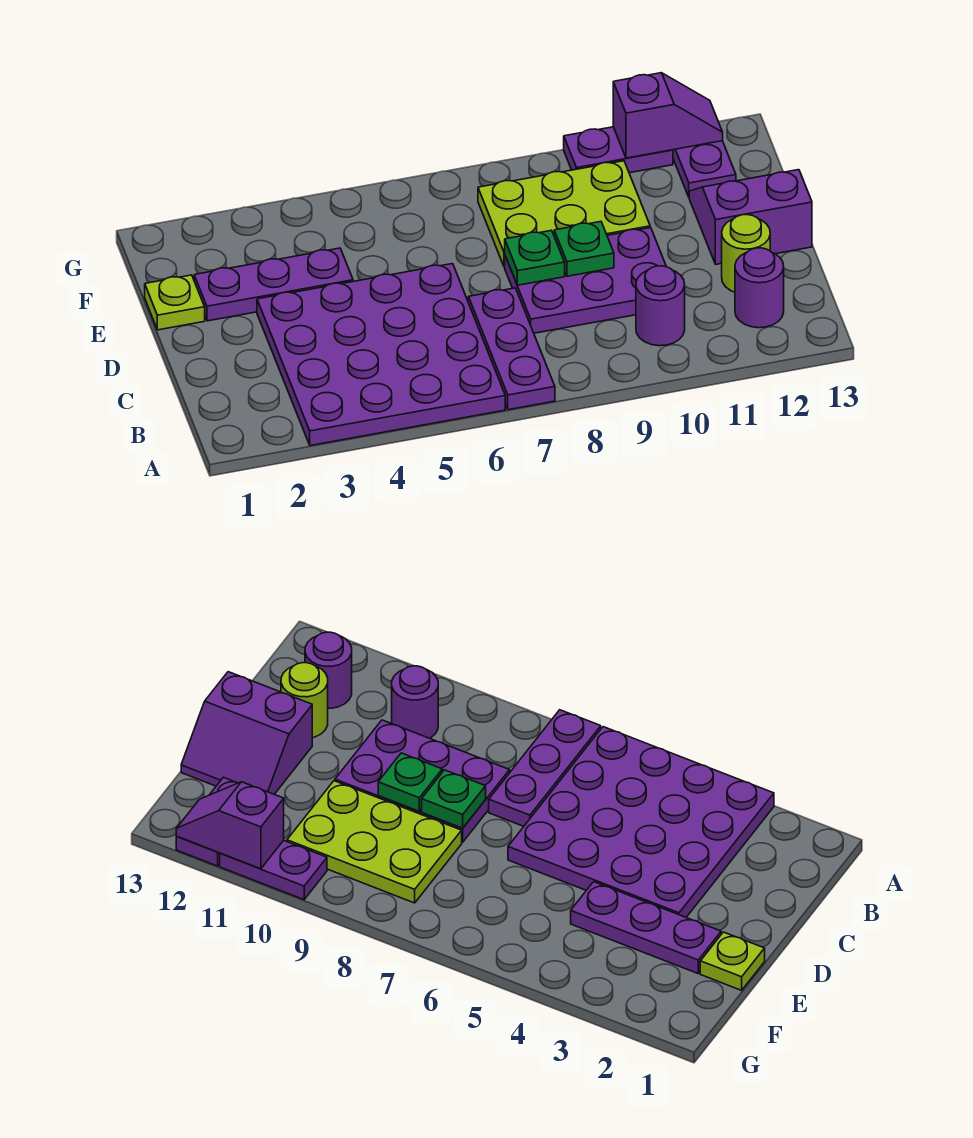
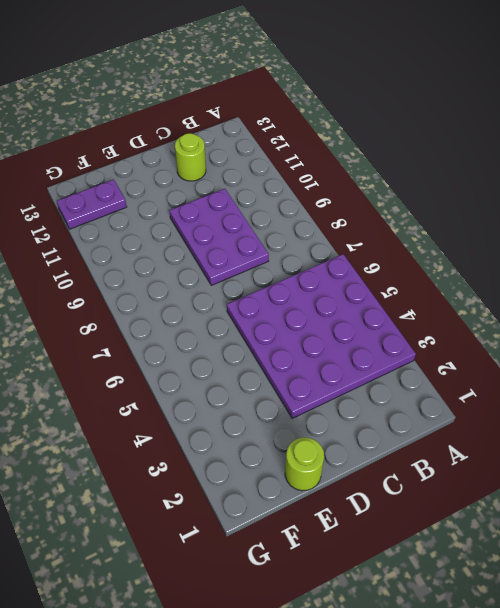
lime 1x1 round brick [285,438,324,491] -> lime 1x1 plate [145,275,205,330]
none -> purple 1x3 plate [468,288,555,410]
none -> purple 1x1 round brick [636,266,685,346]
none -> purple 1x1 round brick [735,248,784,328]

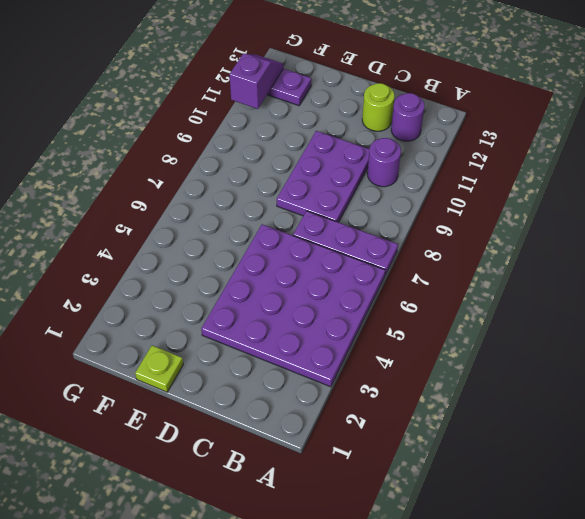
none -> purple 2x2 slope [689,170,812,264]
none -> purple 1x3 plate [194,248,353,321]
none -> lime 2x3 plate [478,161,650,267]

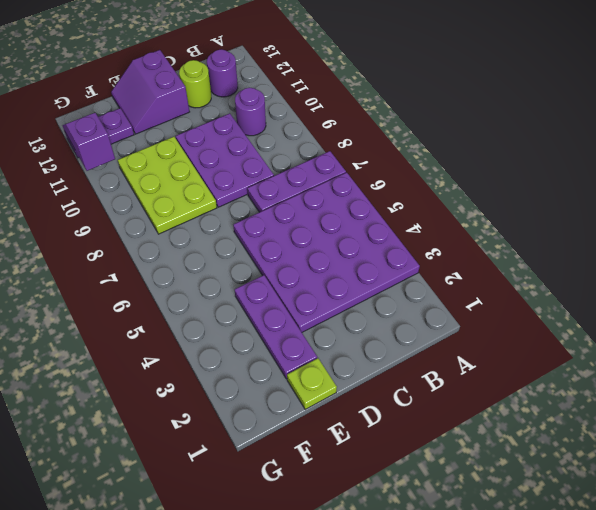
none -> purple 1x2 plate [564,127,673,173]
none -> green 1x1 plate [505,230,565,285]
none -> green 1x1 plate [554,222,614,276]

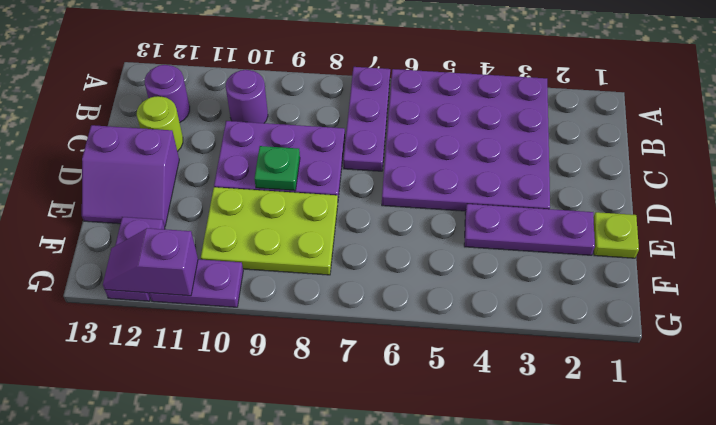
none -> green 1x1 plate [505,230,565,285]

